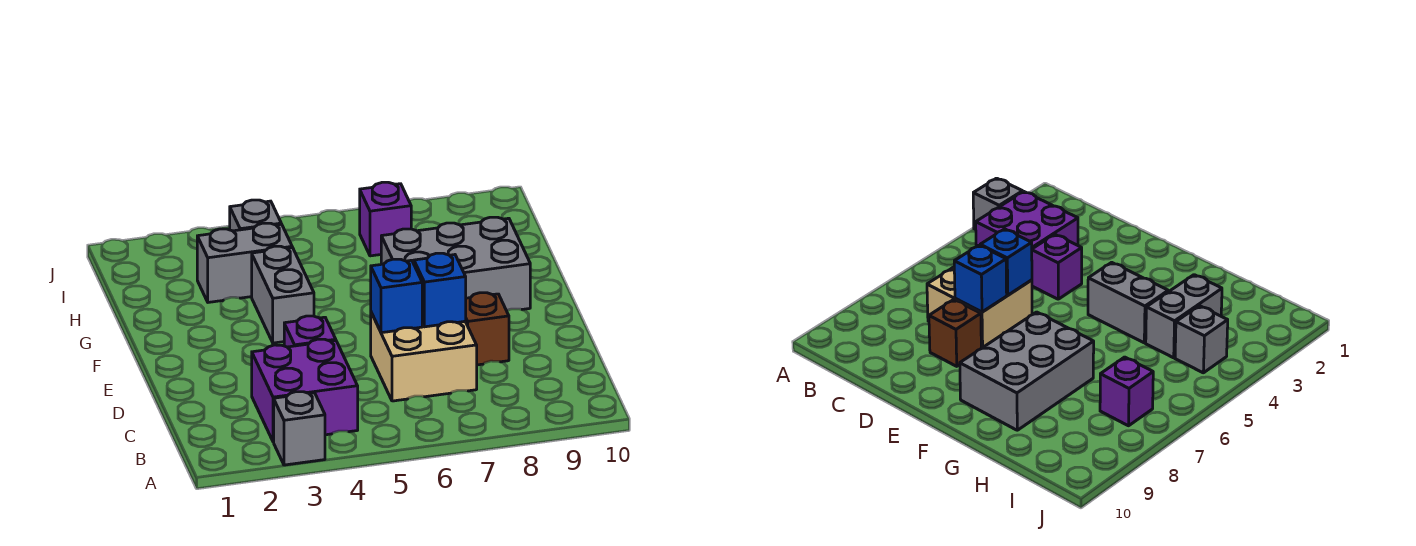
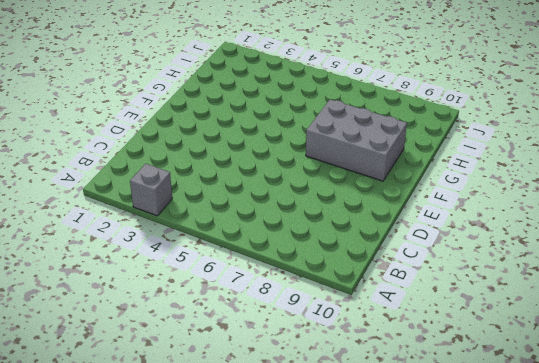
none -> purple 2x2 brick [252,339,358,442]
none -> tan 2x2 brick [371,313,477,401]
none -> purple 1x1 brick [284,316,336,347]

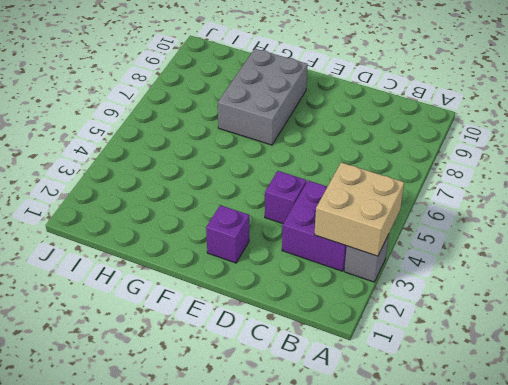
tan 2x2 brick [314,162,404,256] -> tan 2x2 brick moved to [371,313,477,401]
purple 1x1 brick [206,205,249,263] -> purple 1x1 brick moved to [360,182,411,256]
none -> brown 1x1 brick [465,293,509,365]
none -> grey 1x2 brick [252,246,314,343]
none -> grey 1x2 brick [197,223,292,302]

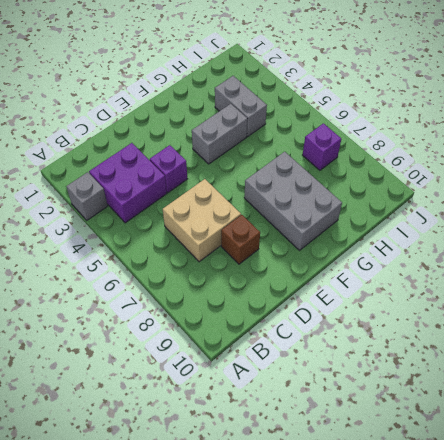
none -> grey 1x1 brick [230,200,281,231]
none -> blue 1x1 brick [371,259,422,333]
none -> blue 1x1 brick [414,253,466,327]

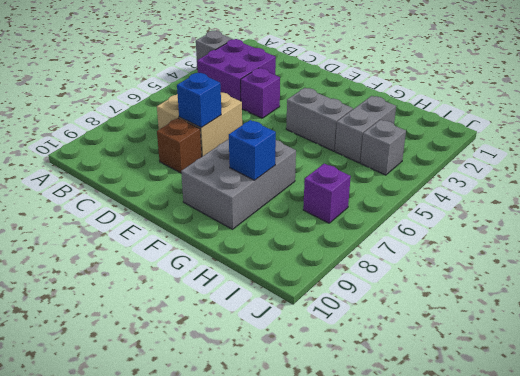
blue 1x1 brick [229,120,276,180] -> blue 1x1 brick moved to [371,259,422,333]

